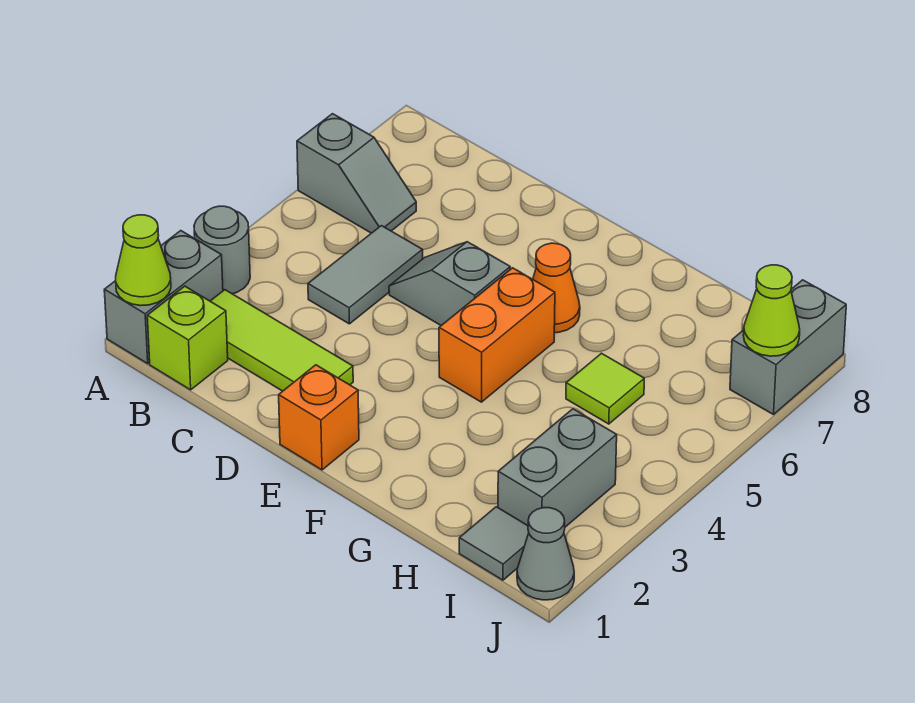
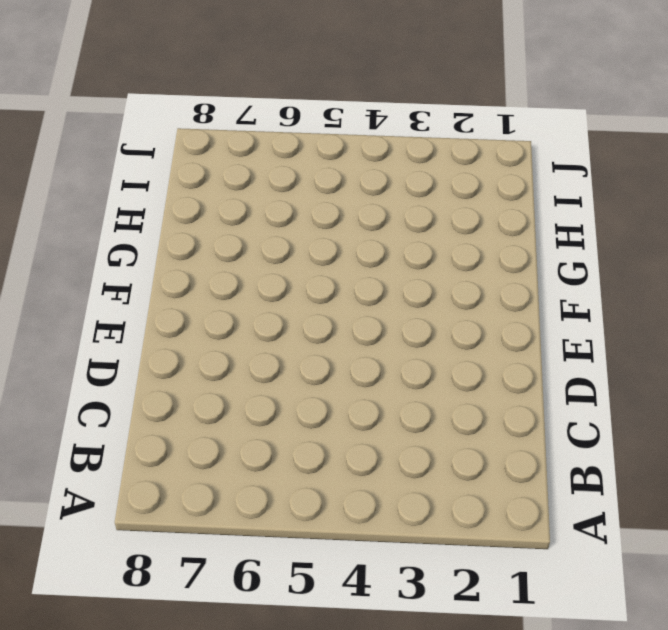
none -> grey 1x2 brick [104,231,223,364]
none -> grey 1x1 round brick [194,206,250,294]
none -> grey 1x2 slope [297,114,416,233]

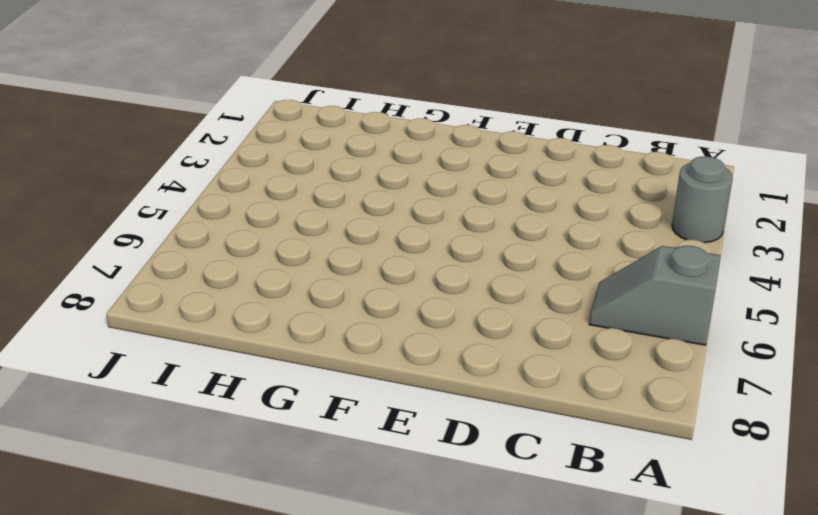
none -> grey 1x2 brick [104,231,223,364]
none -> lime 1x1 brick [147,286,228,390]
none -> lime 1x3 tile [210,290,353,391]

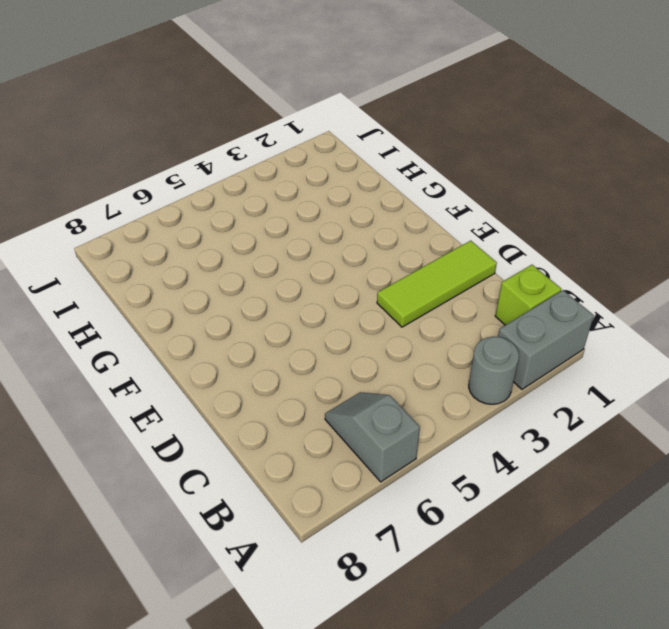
lime 1x3 tile [377,241,497,327] -> lime 1x3 tile turned to [210,290,353,391]
none -> grey 1x2 tile [308,226,423,324]
none -> grey 1x2 slope [389,242,510,325]
none -> orange 1x1 brick [279,365,359,470]

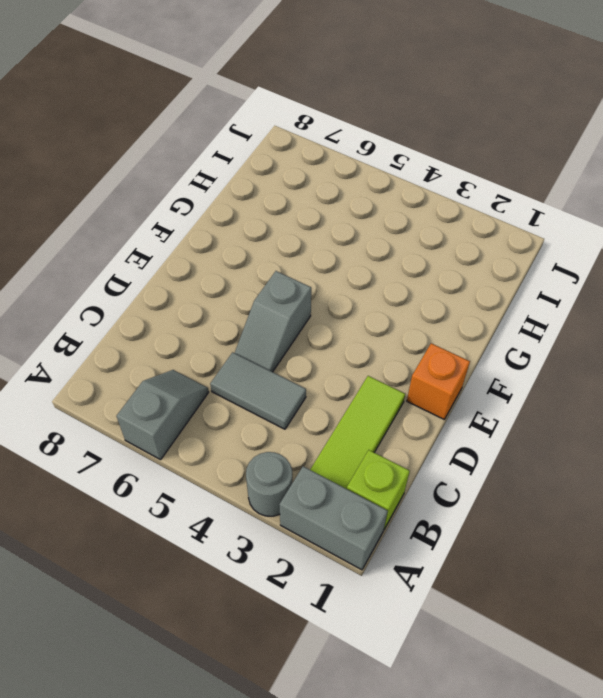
none -> orange 1x2 brick [439,268,555,402]
none -> orange 1x1 cone [533,243,580,333]
none -> lime 1x1 tile [566,353,644,424]

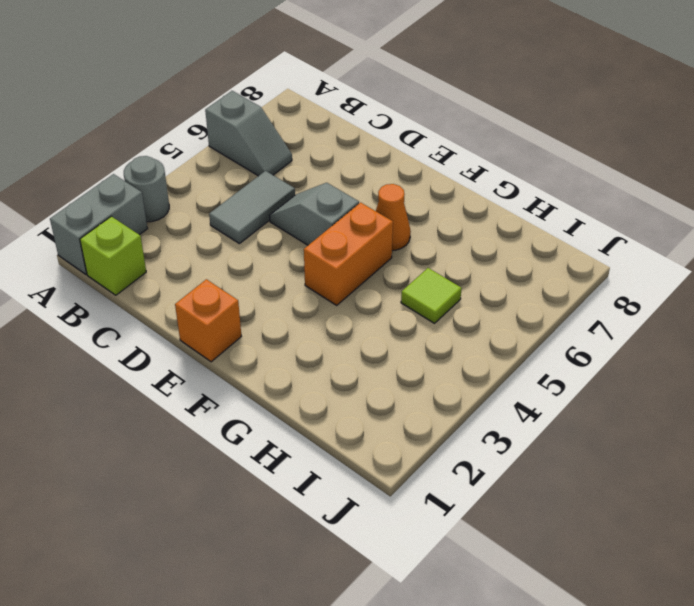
none -> lime 1x3 tile [210,290,353,391]
none -> grey 1x1 tile [459,507,529,580]
none -> grey 1x2 brick [498,409,617,527]

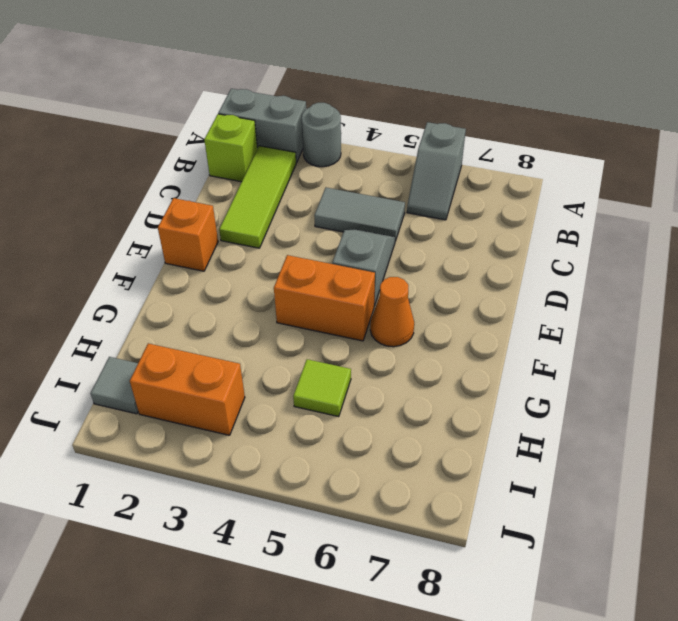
orange 1x2 brick [130,343,245,435] -> grey 1x2 brick [498,409,617,527]
none -> grey 1x1 cone [517,508,574,600]
none -> grey 1x2 brick [730,280,846,415]
none -> lime 1x1 cone [116,215,171,306]

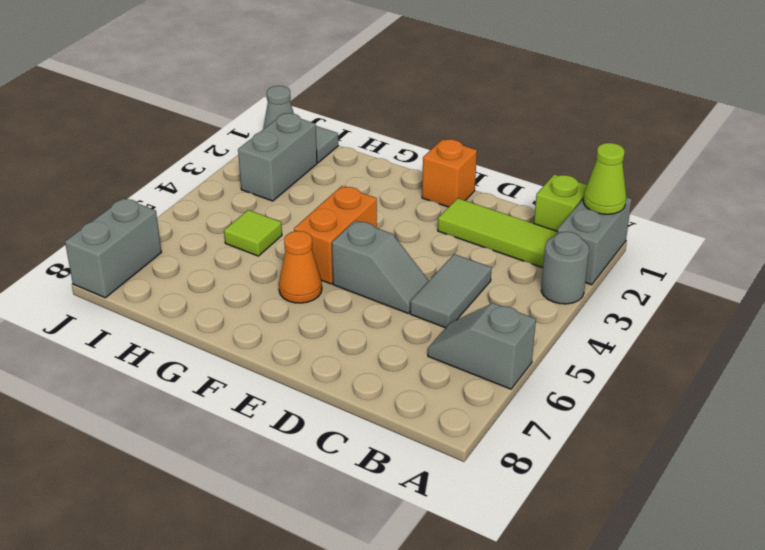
none -> lime 1x1 cone [743,265,800,356]

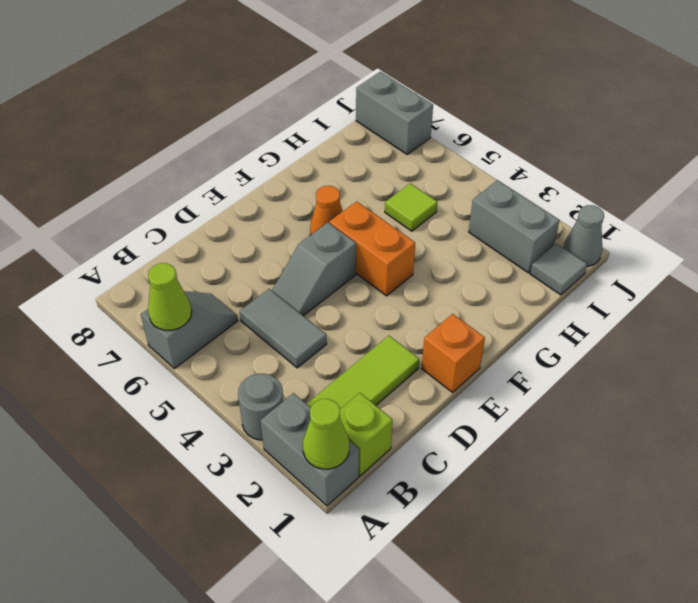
lime 1x1 cone [148,263,192,330] -> lime 1x1 cone moved to [743,265,800,356]

